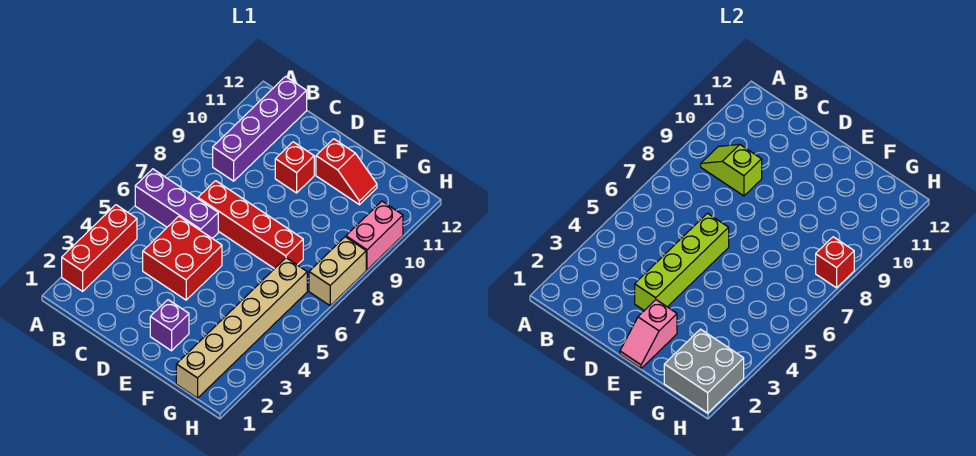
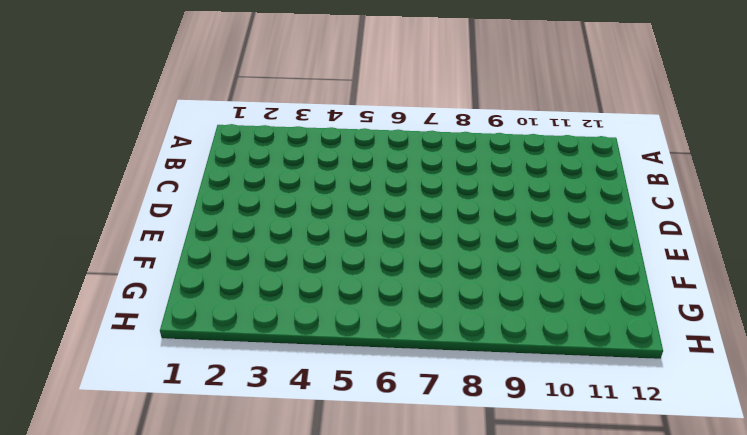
none -> red 1x3 brick [62,205,137,291]
none -> purple 1x3 brick [135,169,218,238]
none -> purple 1x4 brick [213,77,307,181]

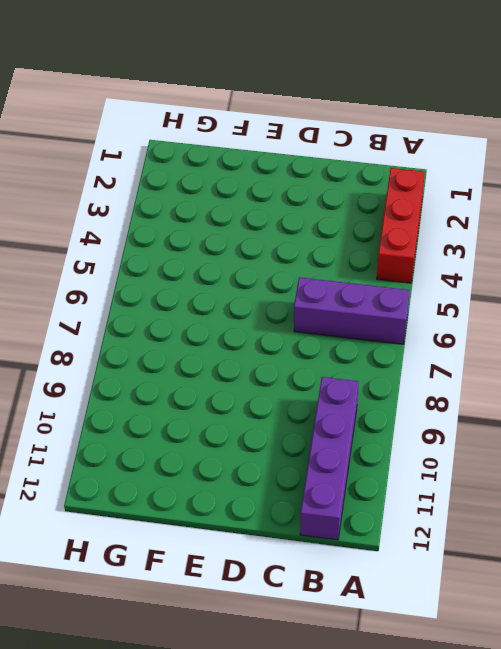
none -> red 2x2 brick [143,216,222,300]
none -> red 1x4 brick [198,181,303,269]
none -> red 1x1 brick [275,142,314,193]

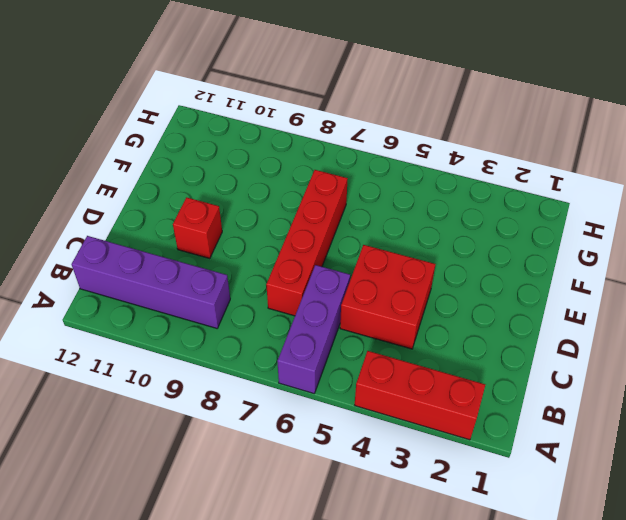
none -> purple 1x1 brick [150,300,189,351]
none -> red 1x2 slope [316,139,377,205]
none -> tan 1x6 brick [176,258,307,398]

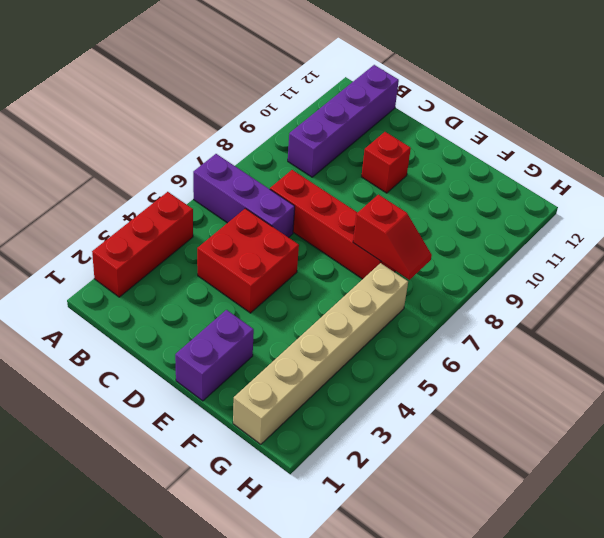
purple 1x2 brick [175,310,254,401] -> purple 1x1 brick [150,300,189,351]
red 1x2 slope [353,195,432,280] -> red 1x2 slope moved to [316,139,377,205]
none -> tan 1x2 brick [309,237,366,306]
none -> pink 1x2 brick [346,201,403,270]
none -> lime 1x2 slope [701,144,762,196]

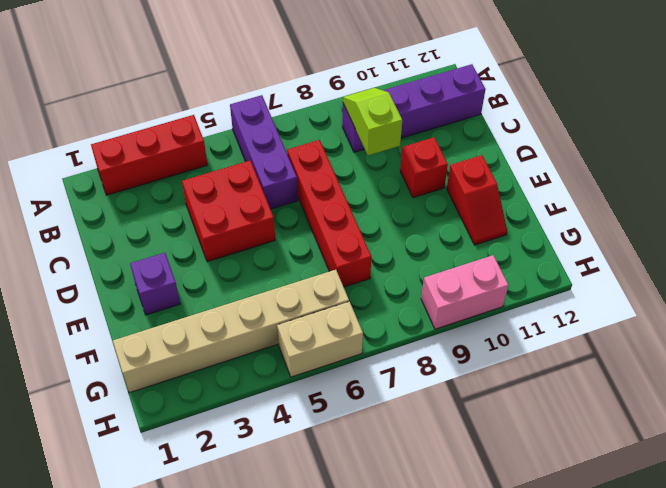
tan 1x2 brick [277,302,363,377] -> tan 1x2 brick moved to [309,237,366,306]
none -> lime 1x4 brick [635,213,729,311]
none -> pink 1x2 slope [620,300,677,368]
none -> grey 2x2 brick [664,329,744,413]

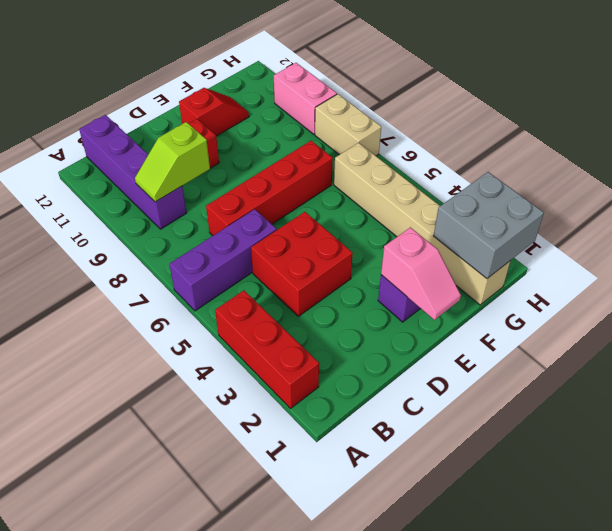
none -> lime 1x4 brick [635,213,729,311]
none -> red 1x1 brick [816,237,854,288]

